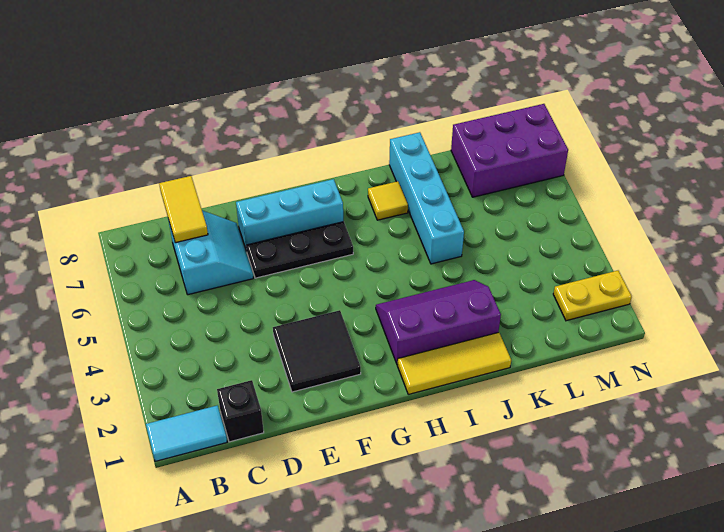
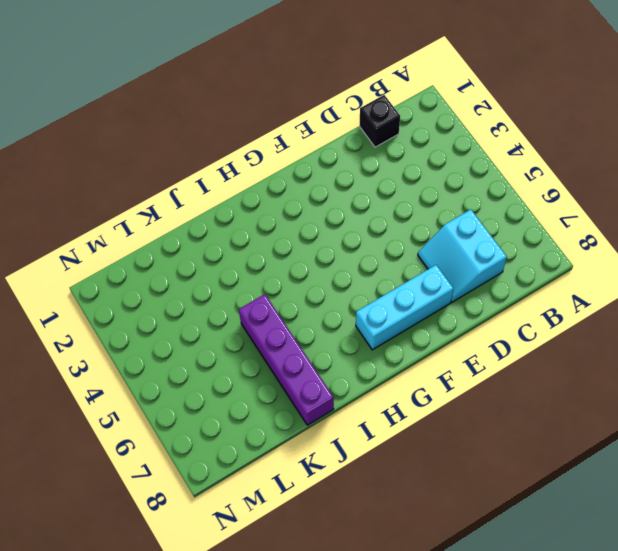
purple 1x4 brick [239,294,334,425] -> cyan 1x4 brick [389,132,464,264]
none -> cyan 1x2 tile [146,406,227,461]
none -> black 2x2 tile [273,310,361,392]
none -> black 1x3 plate [246,222,353,278]

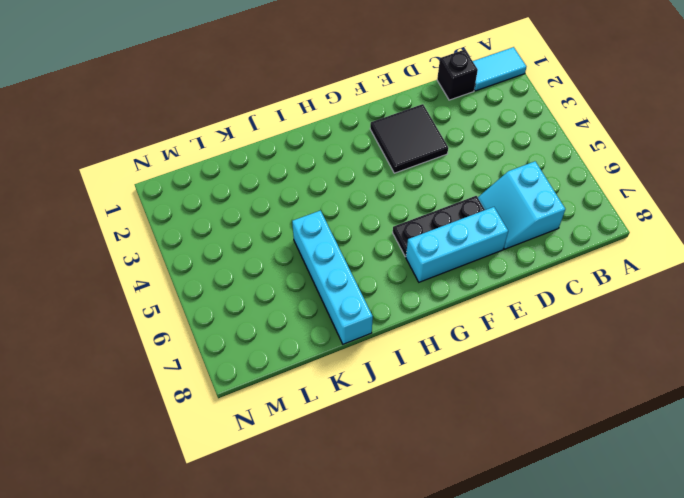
none -> yellow 1x3 tile [397,332,511,394]
none -> purple 2x3 slope [376,280,501,365]
none -> yellow 1x1 tile [368,181,408,220]

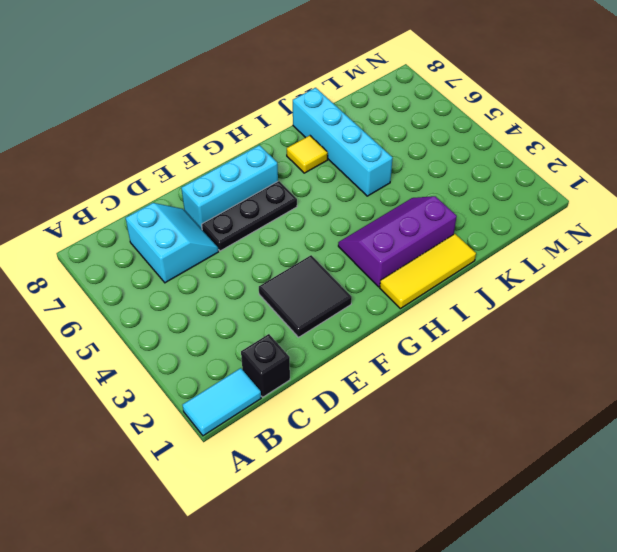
none -> purple 2x3 brick [451,104,568,197]
none -> yellow 1x2 plate [553,271,632,321]
none -> yellow 1x2 tile [159,176,208,243]

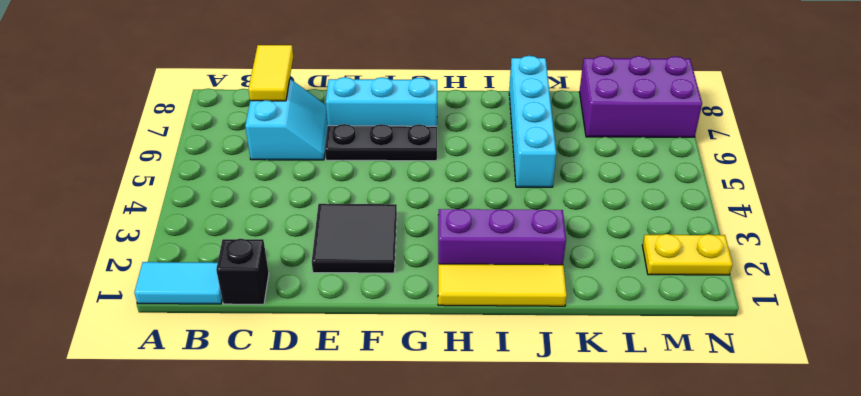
none -> yellow 1x1 tile [368,181,408,220]

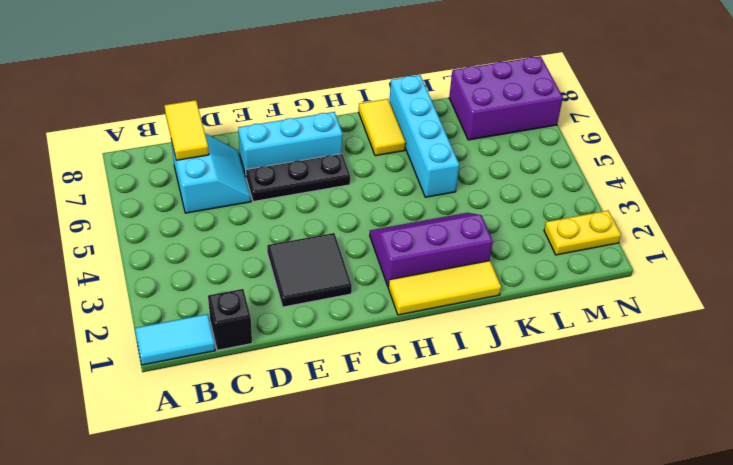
yellow 1x2 tile [359,99,406,156] -> yellow 1x1 tile [368,181,408,220]

